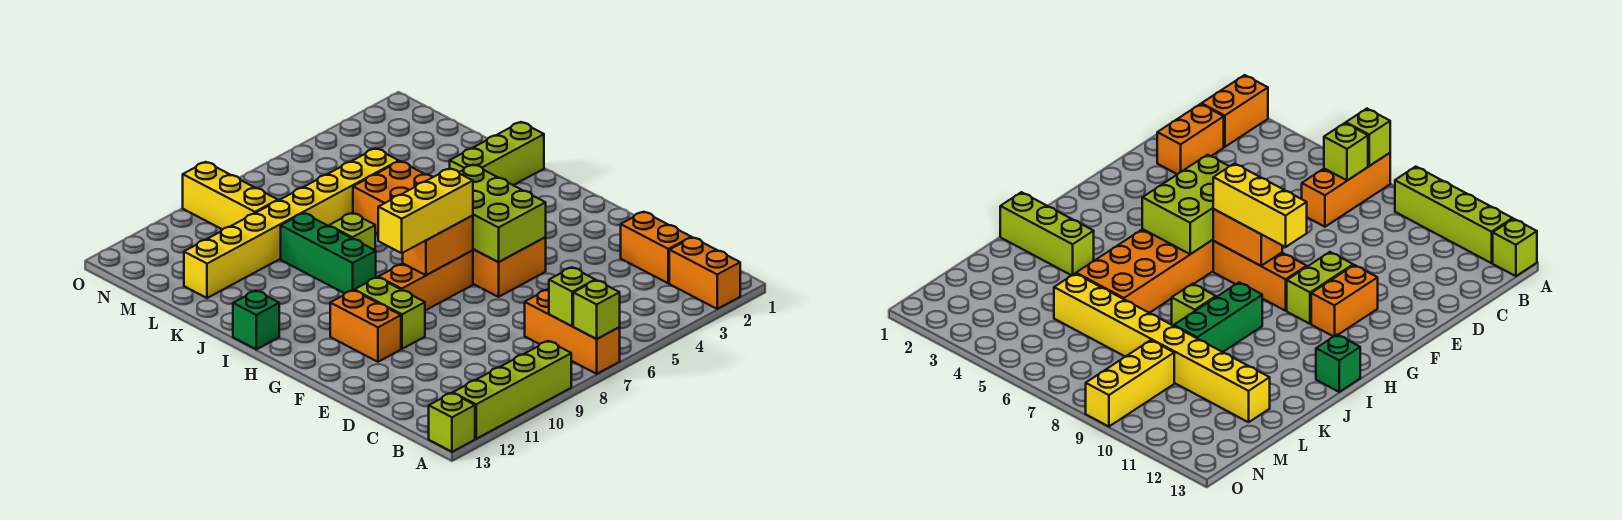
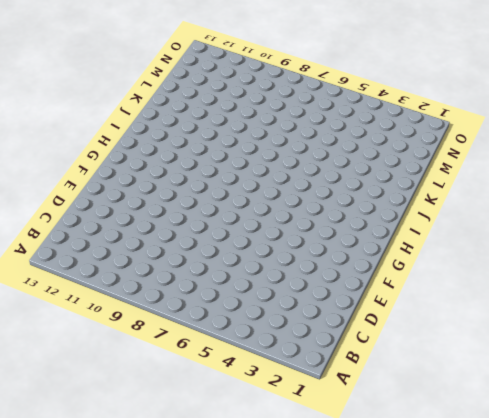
none -> orange 1x2 brick [669,237,740,309]
none -> orange 1x3 brick [525,290,620,374]
none -> lime 1x4 brick [453,341,571,439]

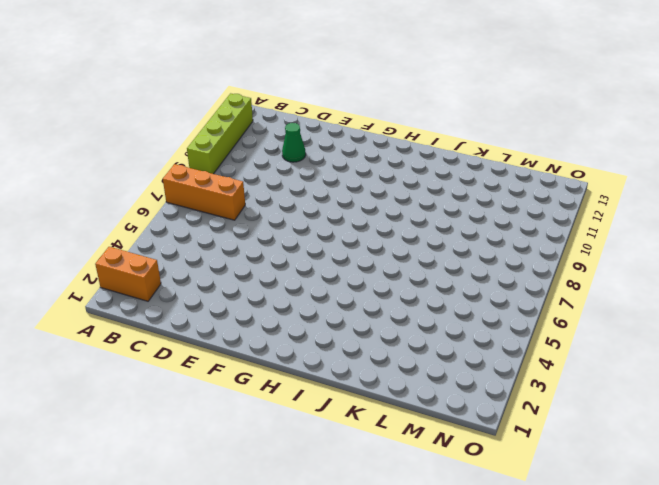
green 1x1 cone [282,123,306,162] -> none
none -> lime 1x1 brick [429,393,475,452]
none -> orange 1x2 brick [621,212,691,283]
none -> orange 2x6 brick [353,161,546,297]

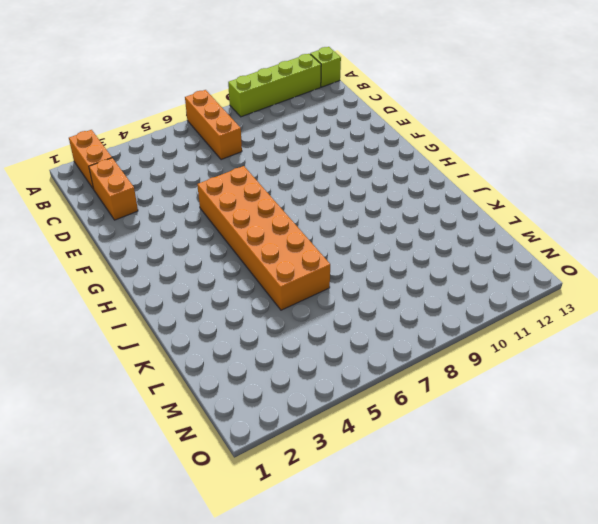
none -> lime 1x2 brick [354,277,425,349]
none -> orange 1x2 brick [330,290,401,362]
none -> orange 1x3 brick [378,250,473,310]

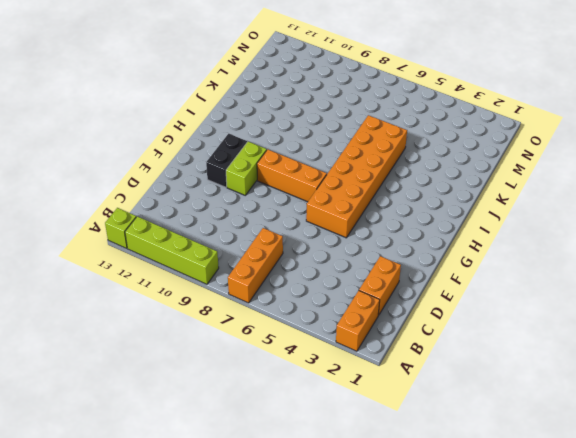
black 1x2 brick [206,134,247,187] -> orange 1x2 brick [330,290,401,362]
none -> green 1x3 brick [281,213,376,294]
none -> green 1x1 brick [233,291,279,349]
none -> lime 1x3 brick [450,122,544,185]

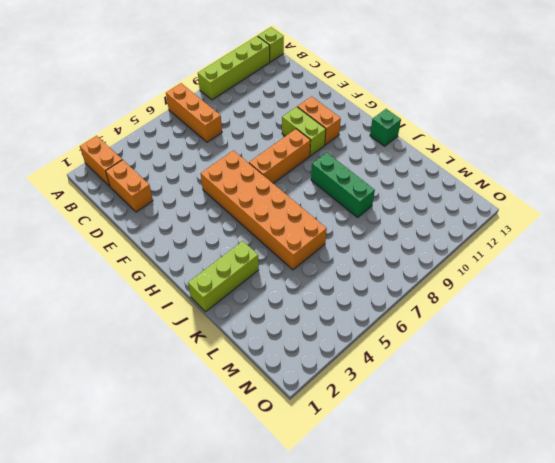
none -> lime 1x1 brick [329,213,375,250]
none -> yellow 1x8 brick [184,148,399,298]
none -> yellow 1x3 brick [183,162,278,230]

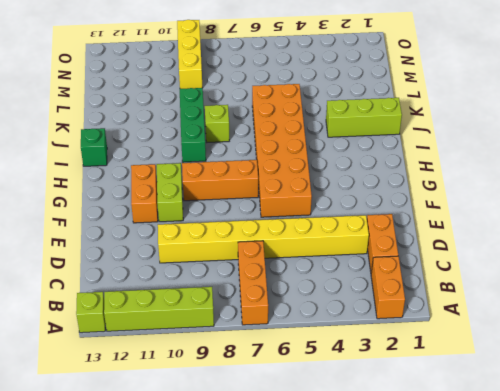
yellow 1x8 brick [158,215,369,263] -> yellow 1x8 brick moved to [184,148,399,298]
none -> lime 1x1 brick [573,280,620,339]
none -> lime 1x1 brick [549,267,595,326]
none -> lime 2x3 brick [459,165,546,262]

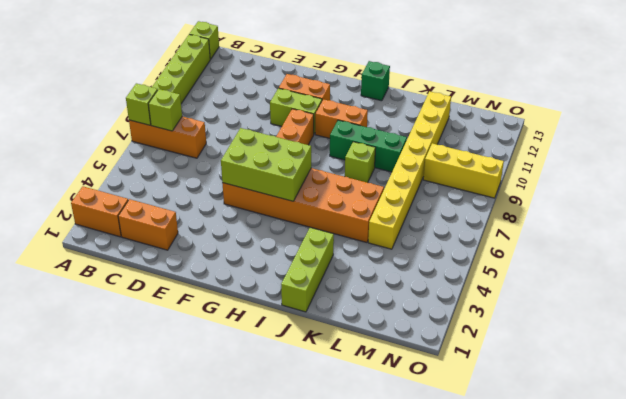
orange 1x2 brick [315,99,368,138] -> orange 1x2 brick turned to [403,215,473,275]
none -> yellow 1x3 brick [378,168,473,253]

